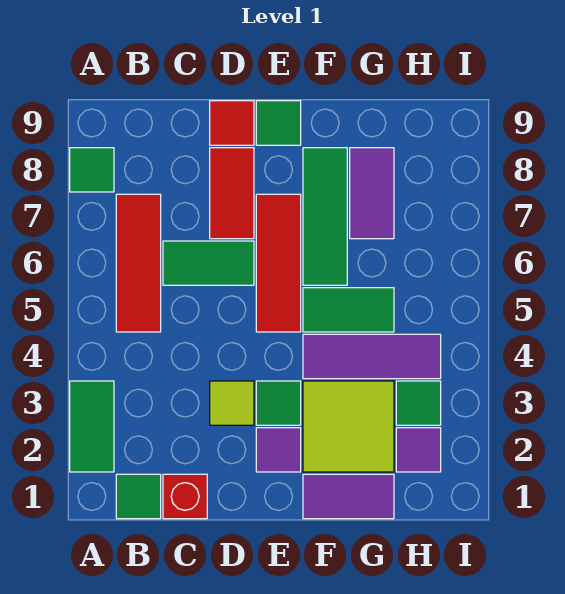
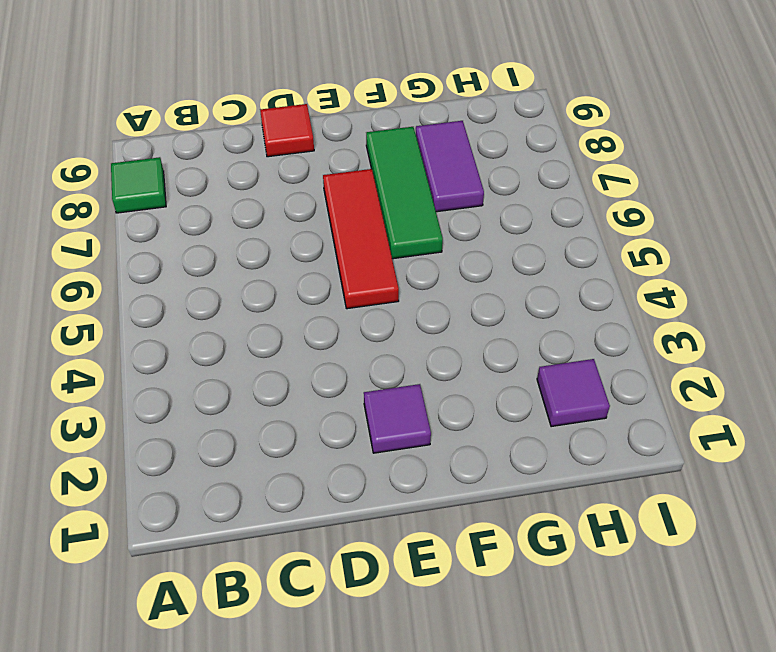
none -> green 1x2 tile [70,381,114,472]
none -> green 1x1 tile [116,474,161,519]
none -> red 1x3 tile [116,194,161,332]

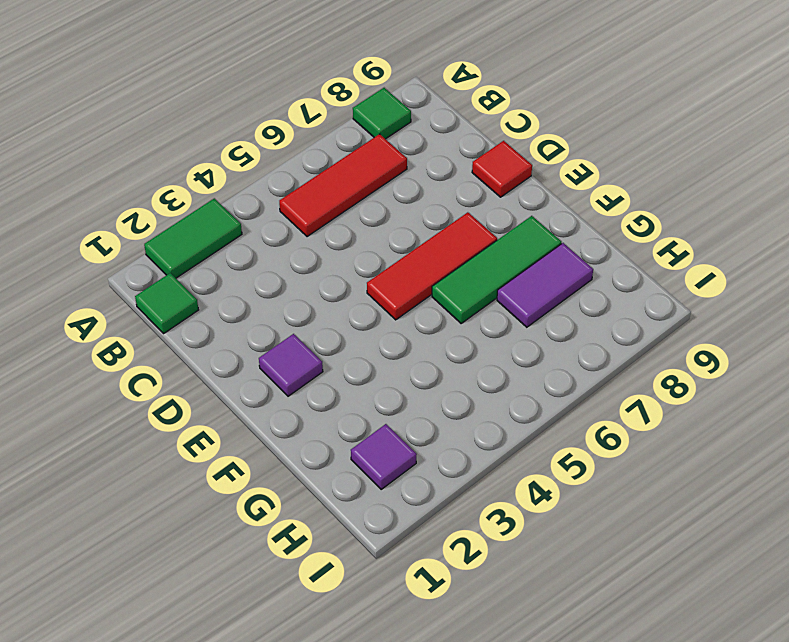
none -> red 1x1 brick [163,474,207,519]
none -> green 1x2 tile [163,241,254,285]
none -> lime 1x1 tile [210,381,254,425]

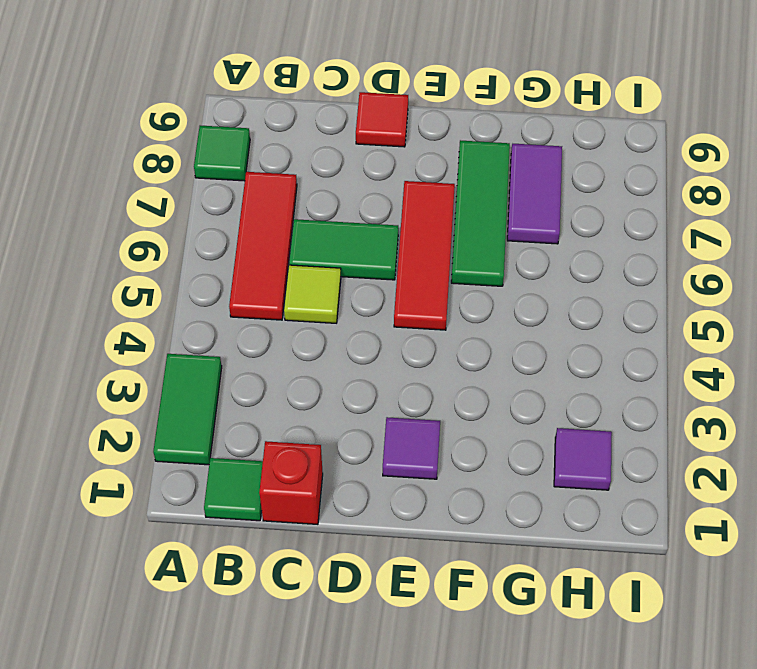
lime 1x1 tile [284,265,341,323] -> lime 1x1 tile moved to [210,381,254,425]
none -> red 1x2 tile [210,148,254,239]
none -> green 1x1 tile [256,381,301,425]
none -> green 1x1 tile [256,101,301,145]

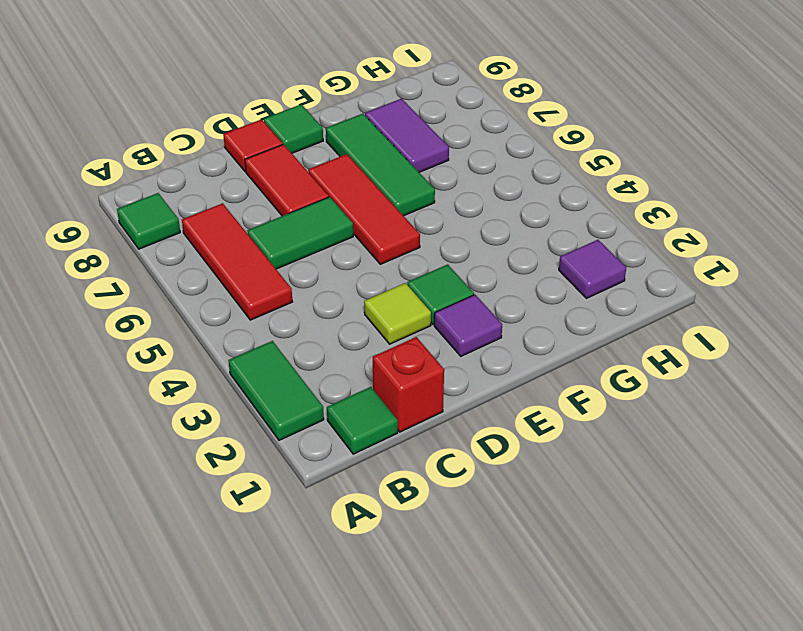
none -> purple 1x2 tile [303,474,394,519]
none -> lime 2x2 tile [303,381,394,472]
none -> purple 1x3 tile [303,334,441,379]

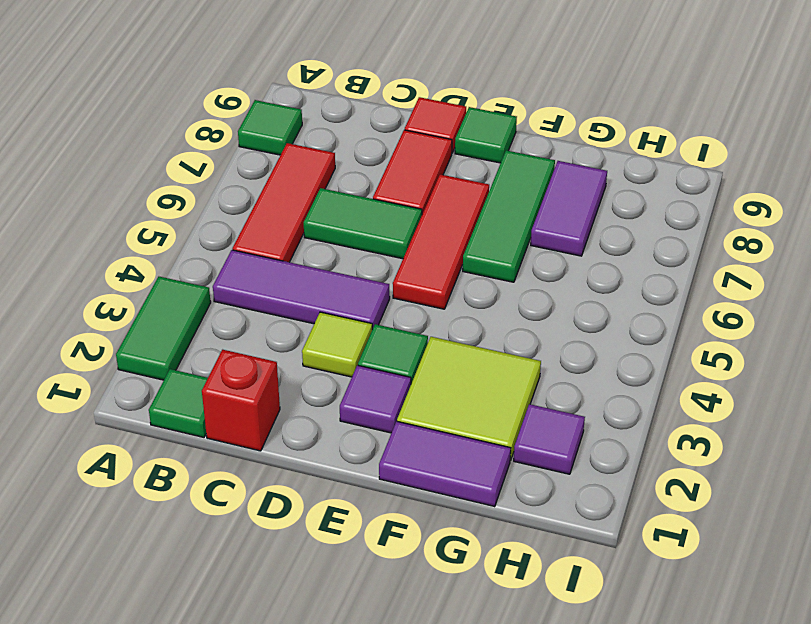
purple 1x3 tile [213,250,390,329] -> purple 1x3 tile moved to [303,334,441,379]
none -> green 1x2 tile [303,288,394,332]
none -> green 1x1 tile [396,381,441,425]

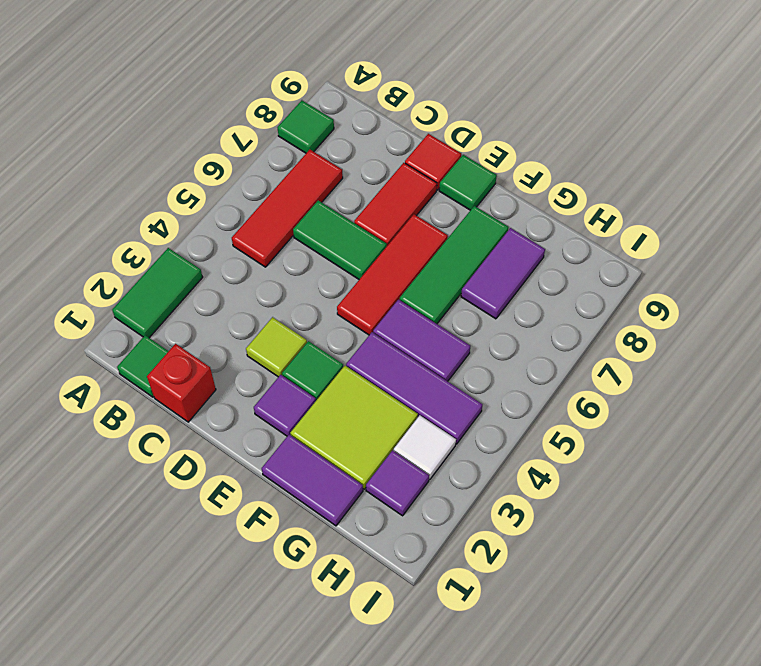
purple 1x2 tile [373,300,470,381] -> green 1x2 tile [303,288,394,332]
white 1x1 tile [394,415,456,479] -> green 1x1 tile [396,381,441,425]

